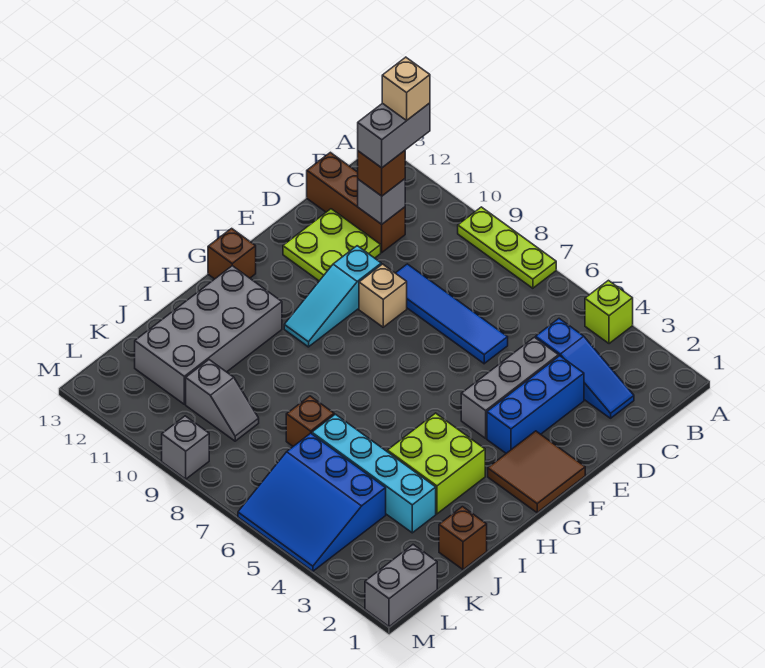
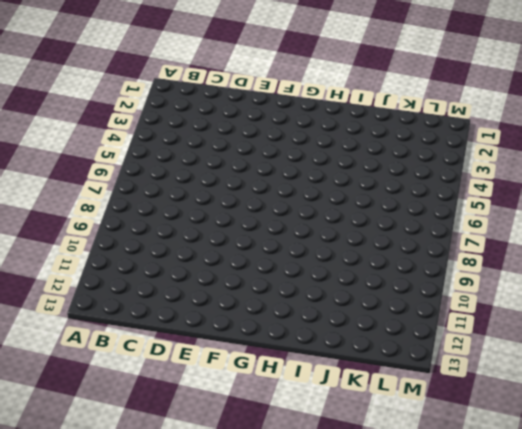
none -> lime 1x1 brick [585,280,633,344]
none -> lime 1x3 plate [458,207,556,288]
none -> blue 1x3 slope [536,319,634,418]

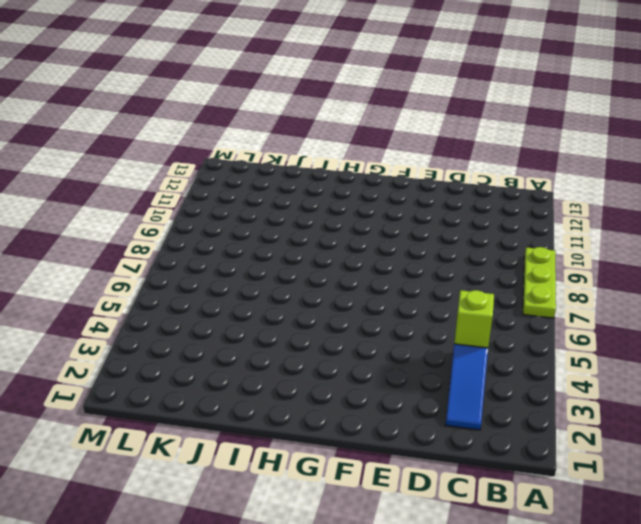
lime 1x1 brick [454,290,494,348] -> lime 1x1 brick moved to [585,280,633,344]
none -> brown 1x3 brick [307,152,405,252]
none -> blue 1x3 brick [487,356,584,453]
none -> grey 1x3 brick [461,337,559,438]

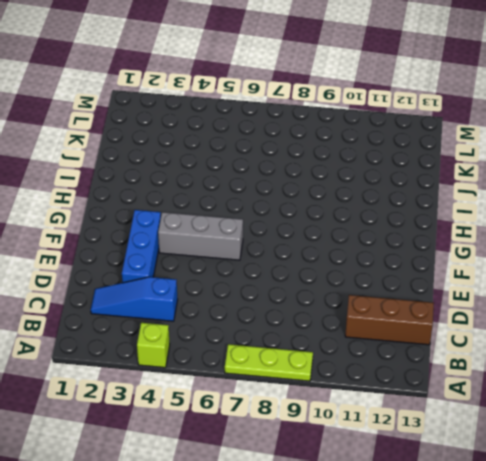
grey 1x3 brick [158,212,243,260] -> grey 1x3 brick turned to [461,337,559,438]
none -> blue 1x4 tile [396,264,508,364]
none -> lime 2x2 plate [283,209,381,281]
none -> tan 1x1 brick [359,264,407,327]

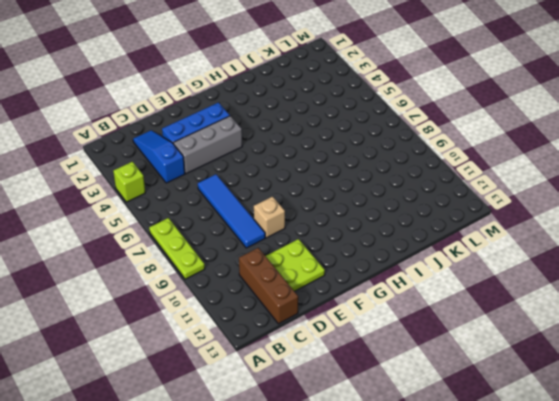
none -> cyan 1x3 slope [284,246,381,347]
none -> brown 2x2 tile [488,431,585,513]
none -> brown 1x1 brick [208,228,256,279]

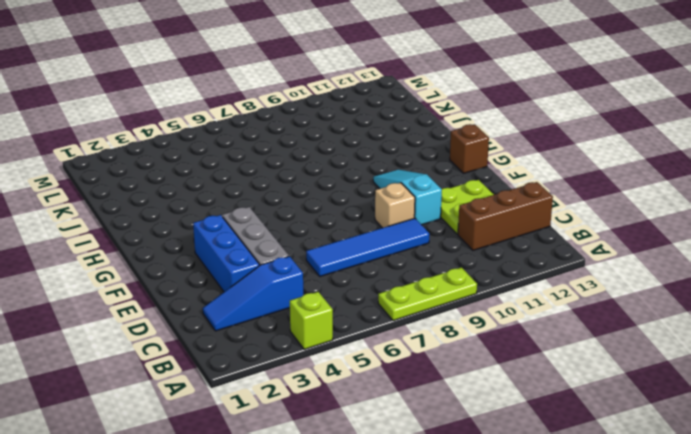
none -> brown 2x2 tile [488,431,585,513]
none -> lime 2x2 brick [387,413,485,514]
none -> grey 2x4 brick [135,266,282,404]

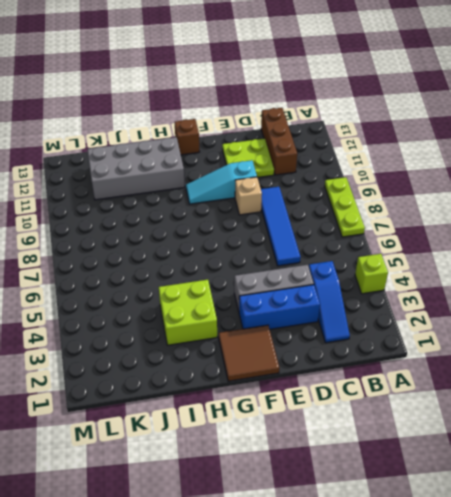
none -> brown 1x1 brick [439,507,487,570]
none -> cyan 1x4 brick [312,414,436,533]
none -> brown 1x1 brick [286,396,334,446]

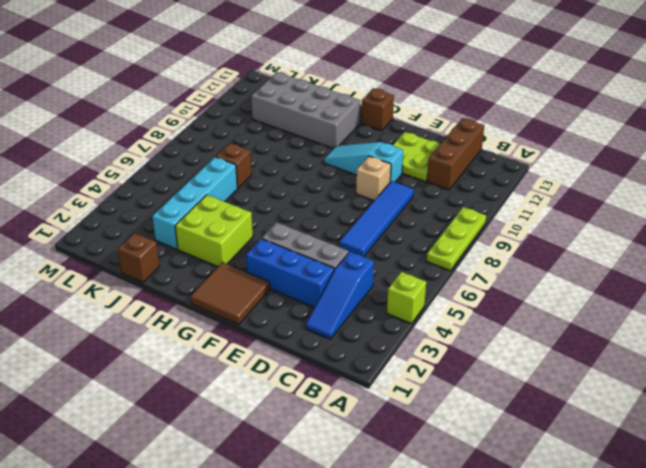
none -> blue 3x3 slope [238,433,386,571]
none -> grey 1x2 slope [186,360,259,441]
none -> grey 1x2 brick [365,545,437,627]

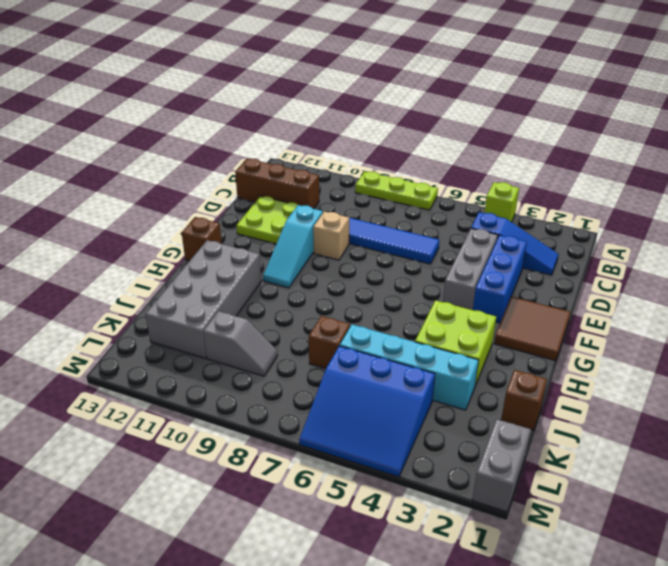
none -> grey 1x1 brick [162,416,209,479]
none -> grey 1x1 brick [358,179,405,224]
none -> brown 1x1 brick [358,151,405,196]

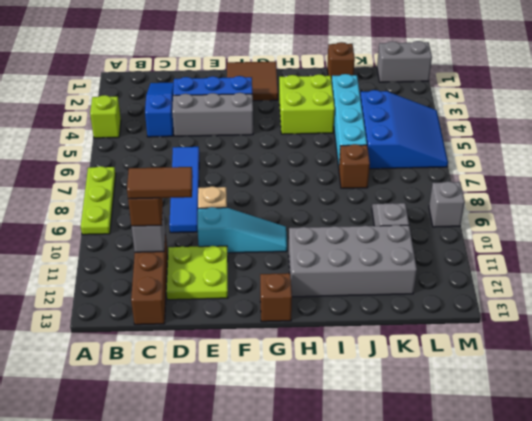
brown 1x2 tile [127,167,193,199] -> grey 1x2 brick [358,103,430,168]
none -> tan 1x1 brick [382,57,430,120]

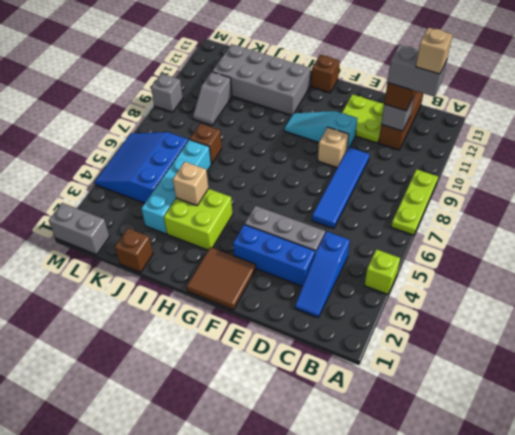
tan 1x1 brick [173,162,209,206] -> none

